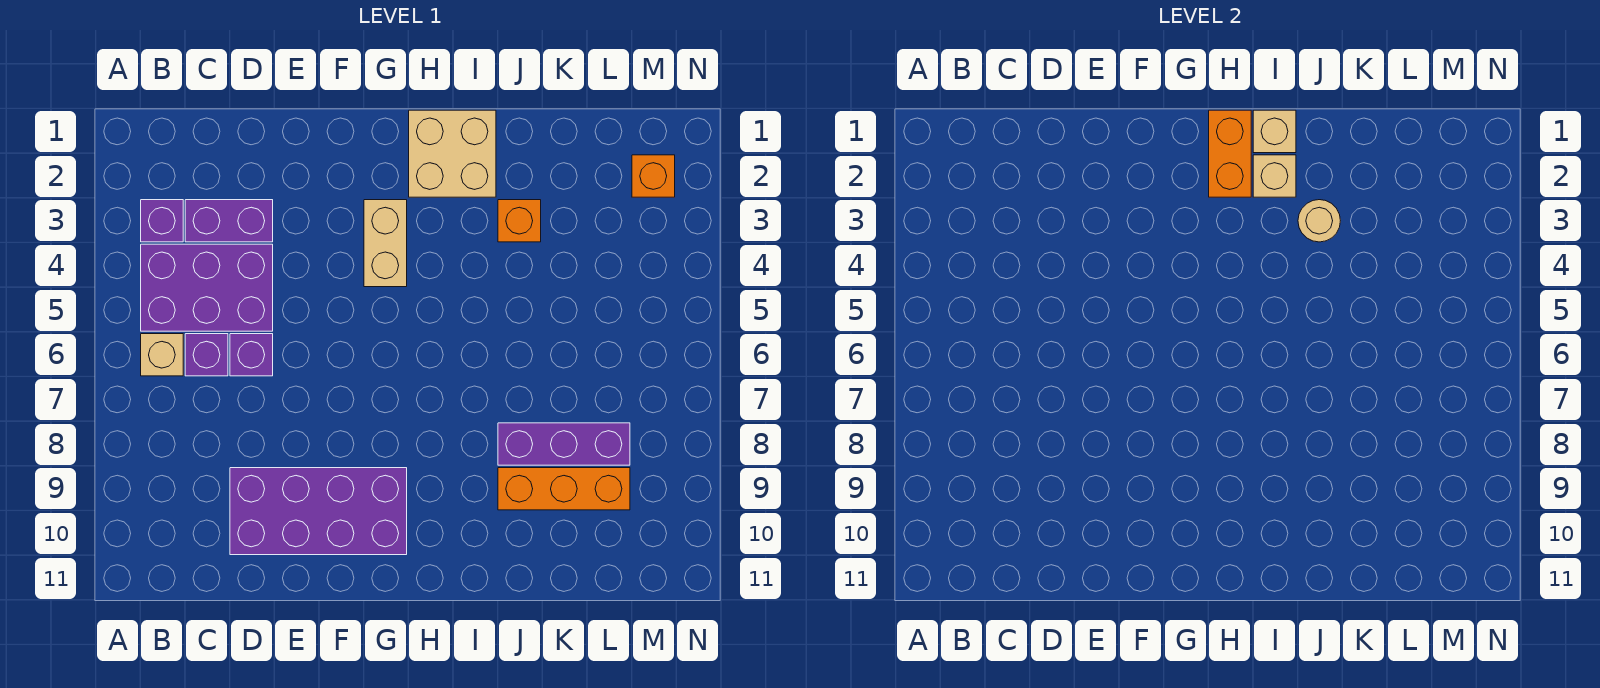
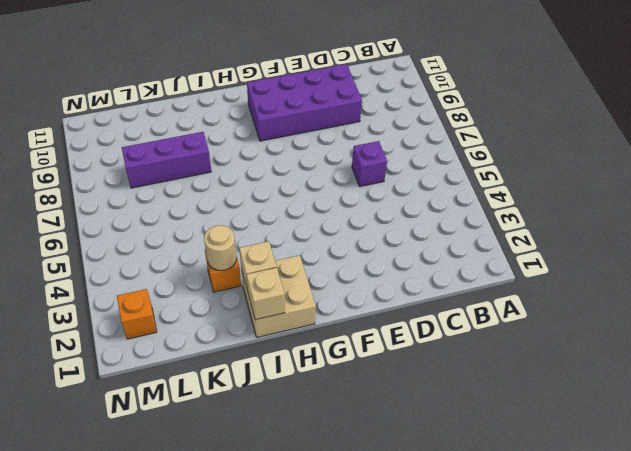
none -> purple 1x1 brick [141,200,183,242]
none -> purple 2x3 brick [141,244,273,331]
none -> tan 1x1 brick [141,334,183,376]

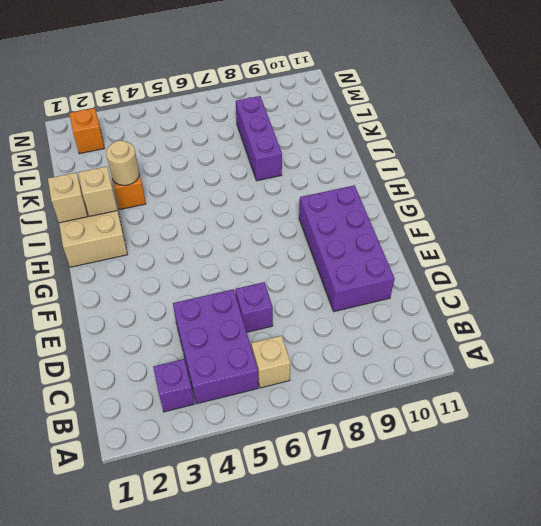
none -> purple 1x2 brick [185,200,273,242]
none -> purple 1x1 brick [185,334,228,376]
none -> tan 1x2 brick [364,200,407,287]

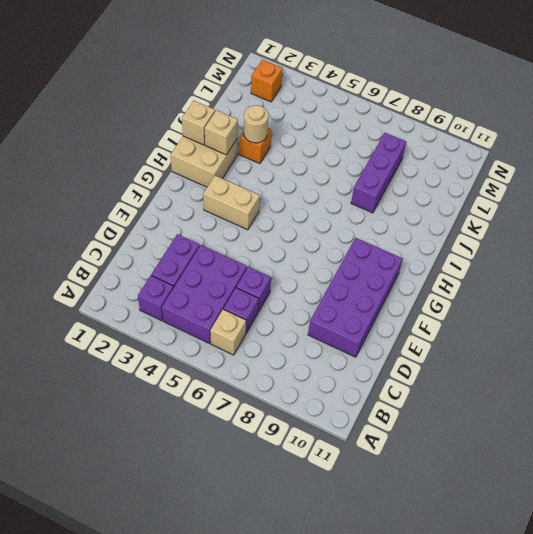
none -> orange 1x3 brick [498,468,630,510]
none -> orange 1x2 brick [1209,110,1251,197]

